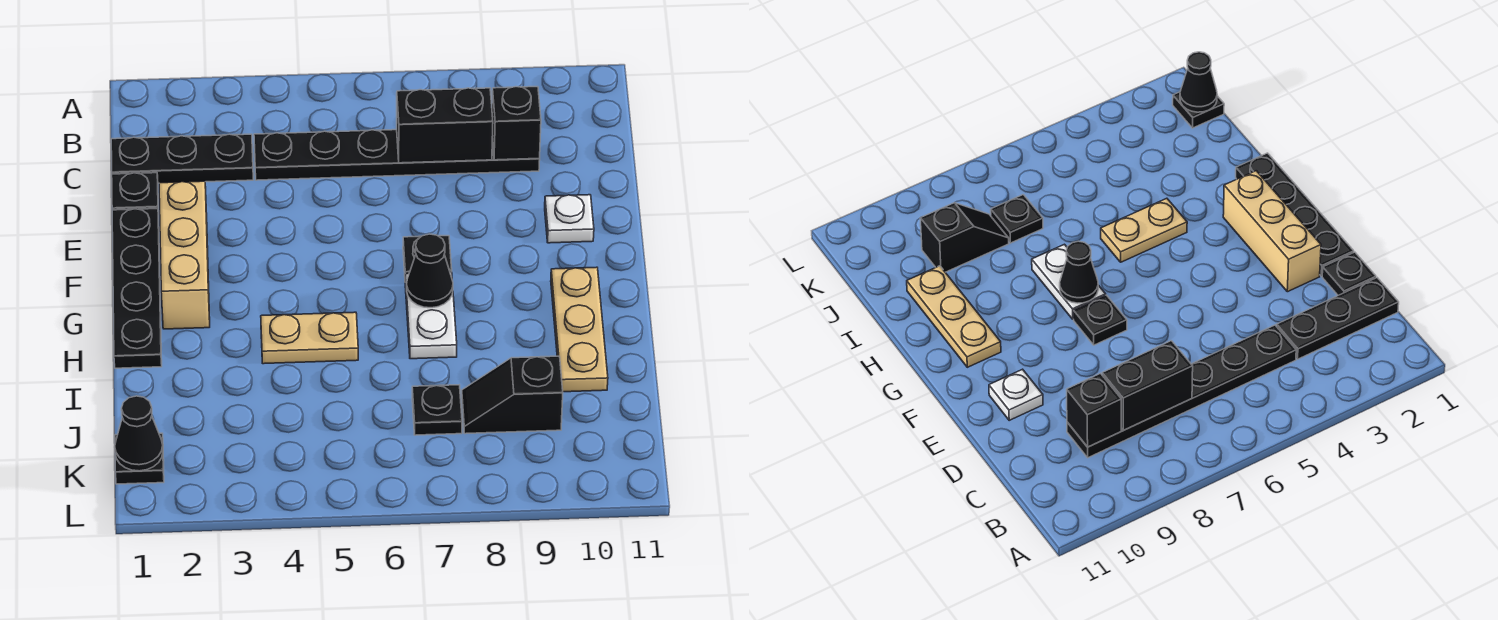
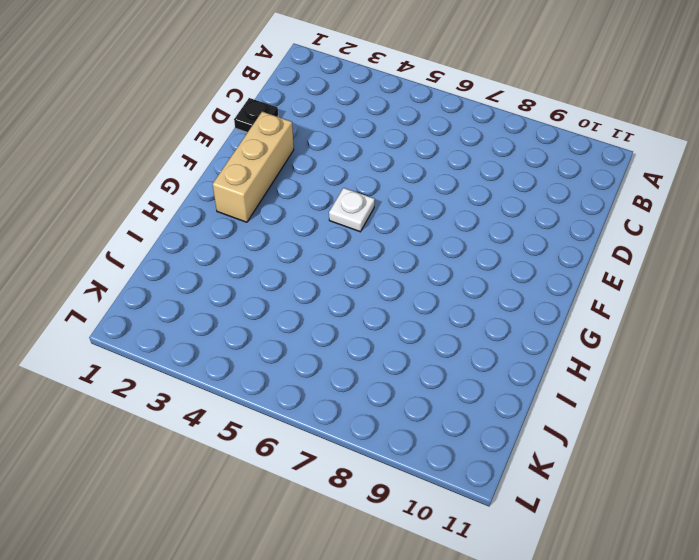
white 1x1 plate [329,188,375,232] -> white 1x1 plate moved to [545,195,594,243]
none -> black 1x3 plate [111,134,253,183]
none -> black 1x6 plate [254,130,540,180]
none -> black 1x4 plate [112,209,162,368]

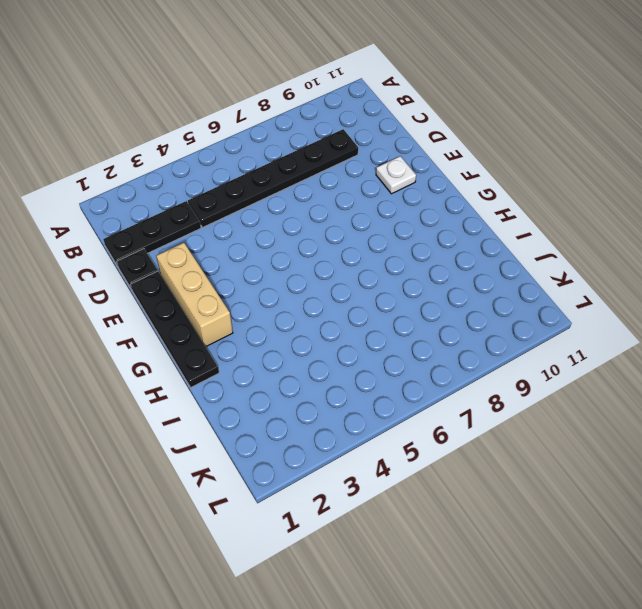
none -> black 1x1 plate [403,236,452,274]
none -> white 1x2 plate [405,272,457,359]
none -> tan 1x3 plate [551,267,608,392]

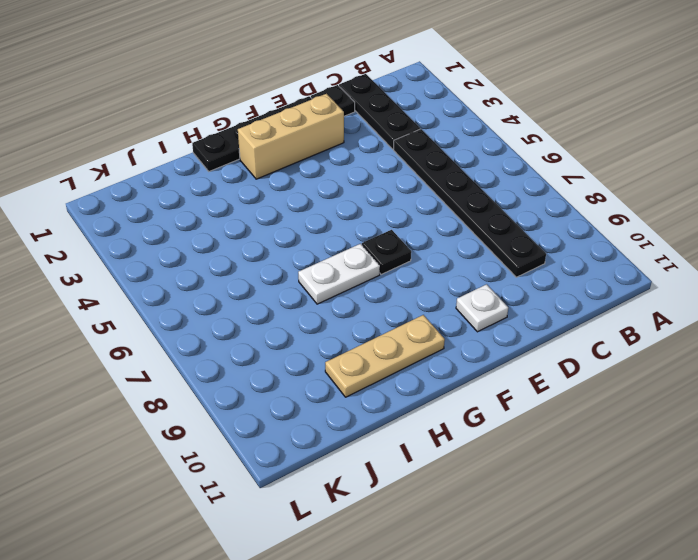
none -> tan 1x2 plate [261,312,358,364]
none -> black 1x1 plate [412,385,462,435]
none -> black 1x2 slope [462,356,563,434]

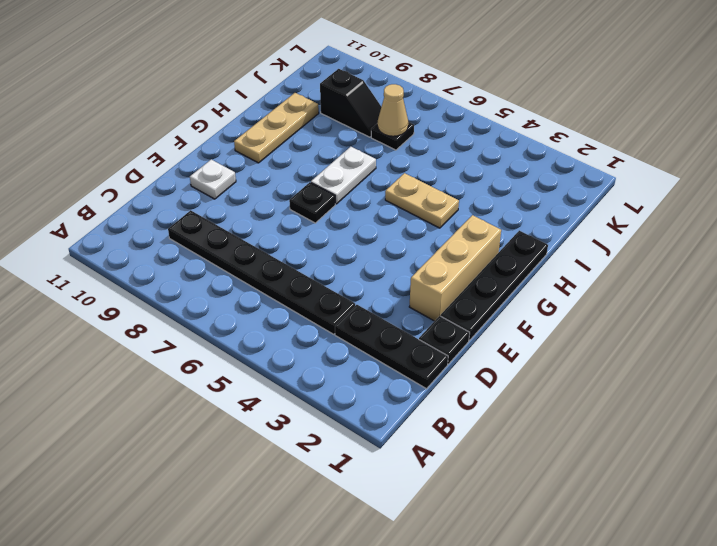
tan 1x1 cone [377,84,408,136] -> none
none -> black 1x1 plate [115,433,164,484]
none -> black 1x2 brick [397,88,493,163]
none -> black 1x1 brick [492,87,541,160]

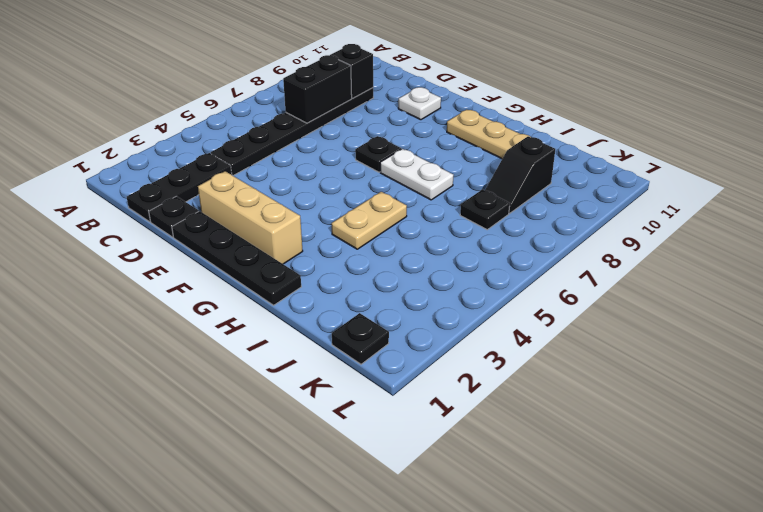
none -> black 1x1 cone [407,234,453,308]
none -> black 1x1 cone [115,396,163,471]

